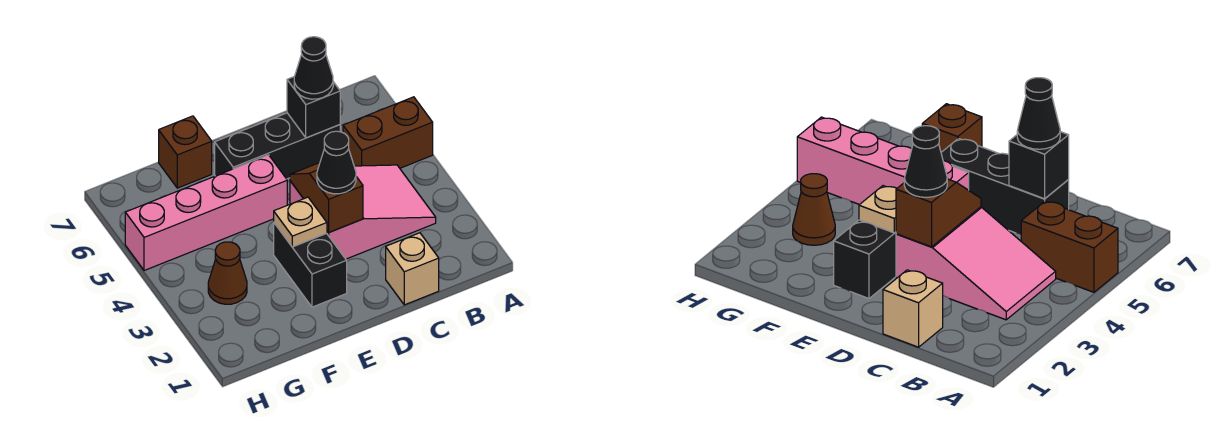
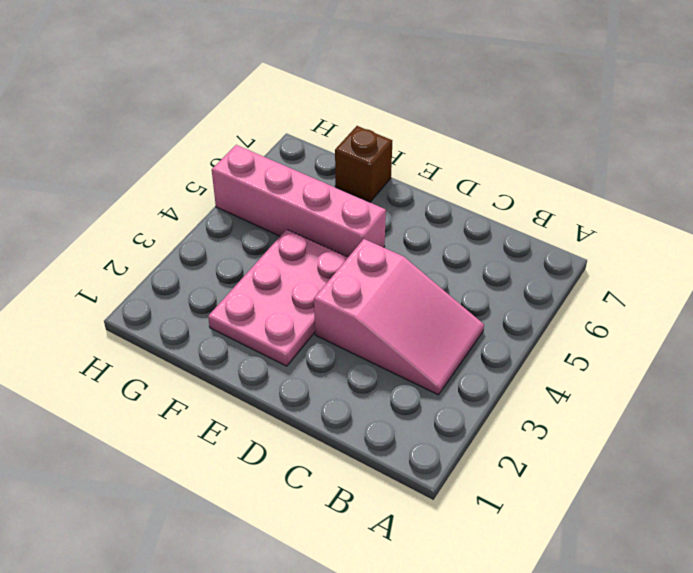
pink 2x3 plate [208,230,348,366] -> black 1x2 brick [274,223,347,307]
none -> brown 1x2 brick [343,97,433,168]
none -> tan 1x1 brick [386,233,439,305]
none -> black 1x3 brick [215,113,340,179]

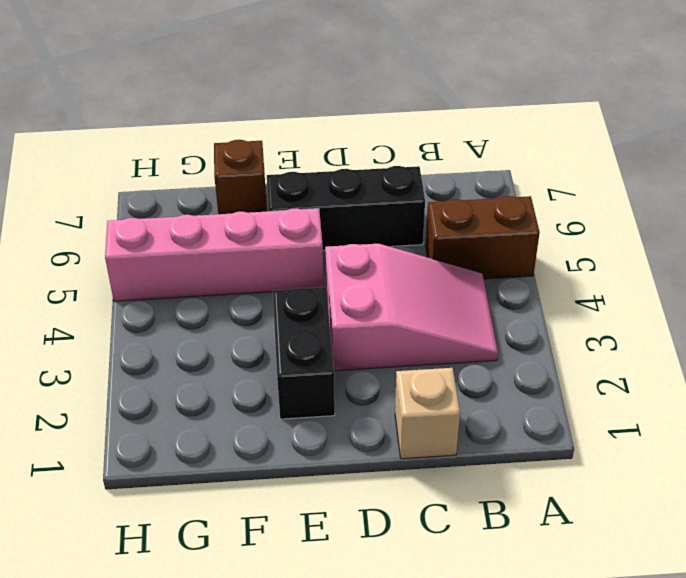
none -> brown 1x1 cone [208,242,247,304]
none -> black 1x1 brick [287,77,340,138]
none -> brown 1x2 slope [290,163,363,232]

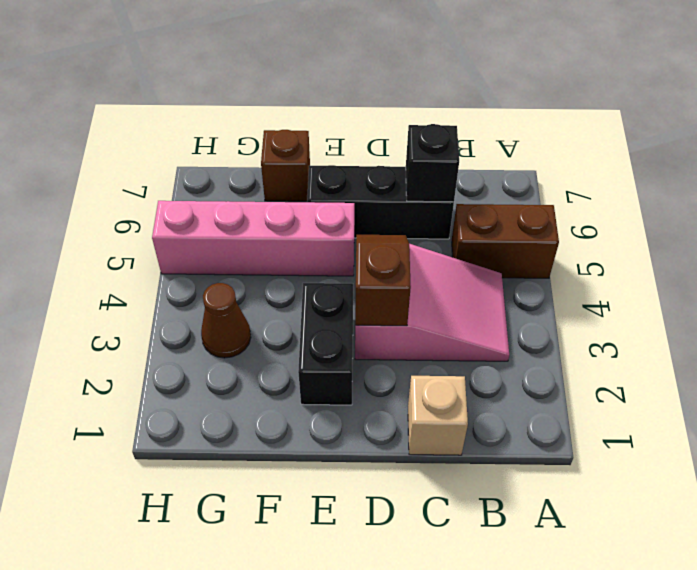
none -> tan 1x1 plate [274,197,327,247]
none -> black 1x1 cone [294,37,333,99]
none -> black 1x1 cone [317,131,356,194]

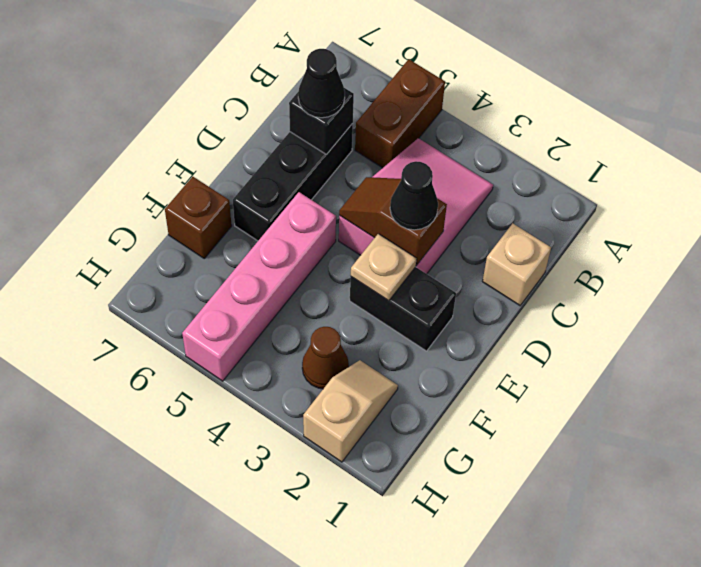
tan 1x2 slope [303,360,398,462] -> none

